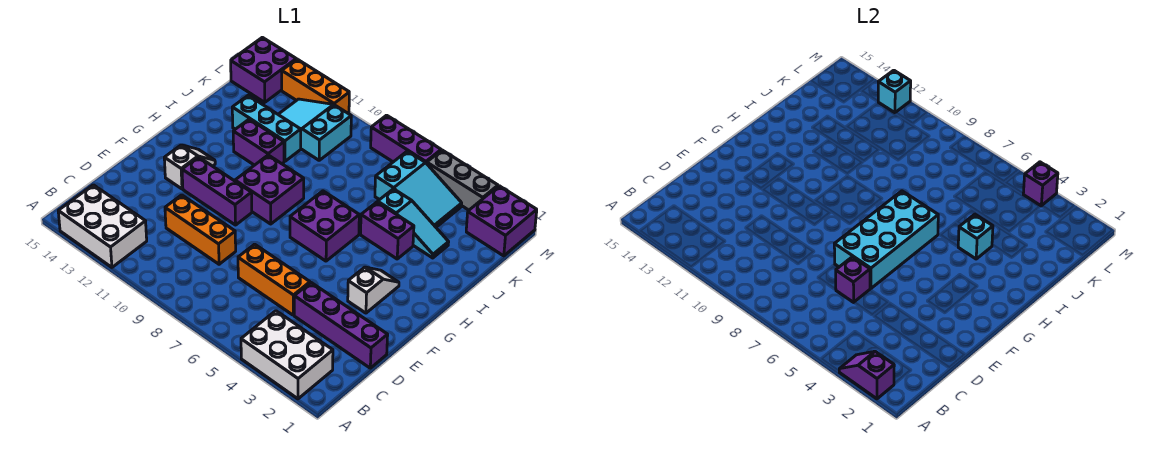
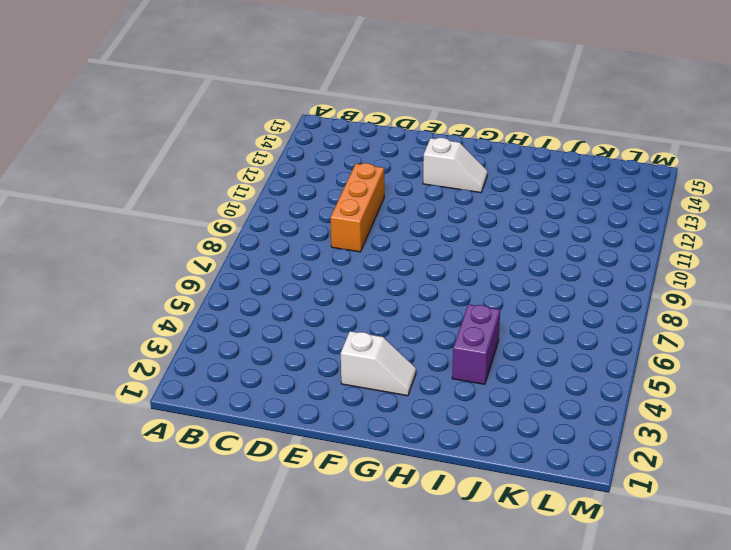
none -> white 2x3 brick [241,311,333,399]
none -> white 2x3 brick [58,185,147,267]
none -> purple 1x4 brick [294,283,388,368]

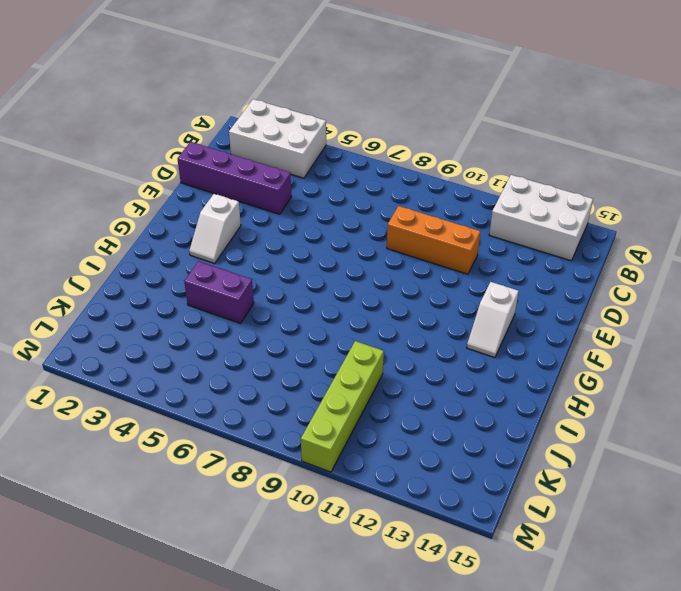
lime 1x4 brick [301,341,384,472] -> cyan 2x3 slope [278,99,351,160]
none -> orange 1x3 brick [238,244,310,315]
none -> purple 1x3 brick [182,157,252,225]
none -> purple 2x2 brick [290,191,359,261]

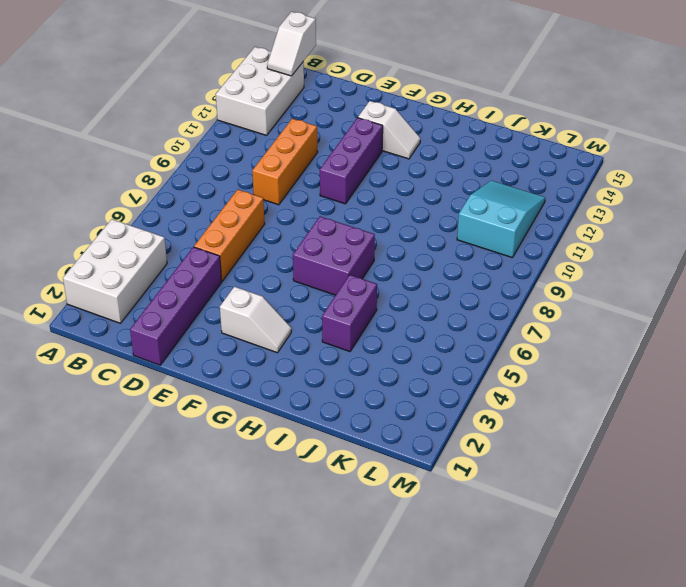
white 1x2 slope [267,12,316,76] -> none
none -> purple 2x2 brick [235,155,304,224]
none -> purple 1x2 brick [233,119,284,165]
none -> cyan 1x3 slope [378,189,449,258]

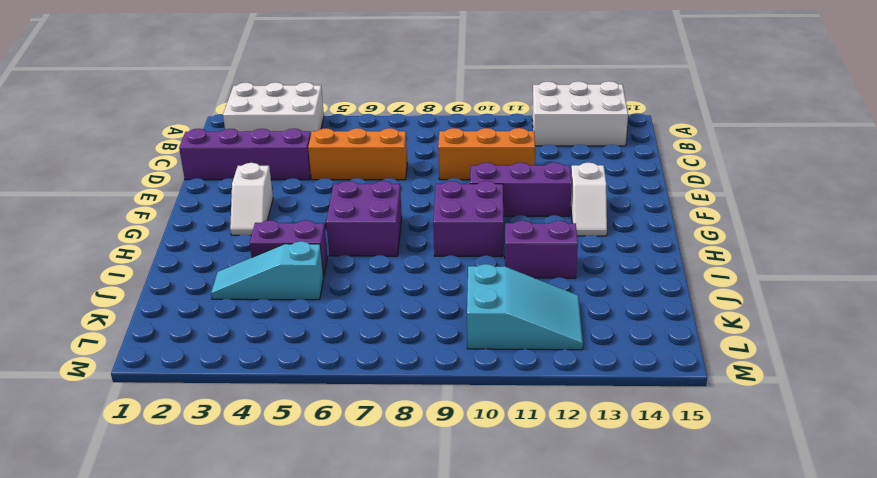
none -> cyan 1x3 brick [232,95,301,161]
none -> cyan 2x3 slope [375,151,462,227]
none -> purple 2x2 brick [466,186,537,256]

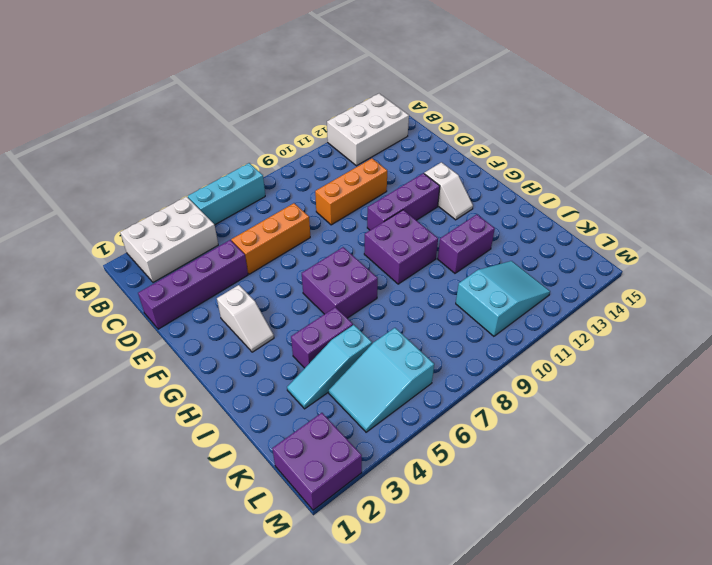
cyan 1x3 brick [188,163,265,225] -> cyan 1x3 brick moved to [232,95,301,161]
none -> purple 2x2 brick [231,37,296,102]
none -> grey 1x3 brick [427,150,498,210]
none -> purple 1x3 brick [371,115,441,163]

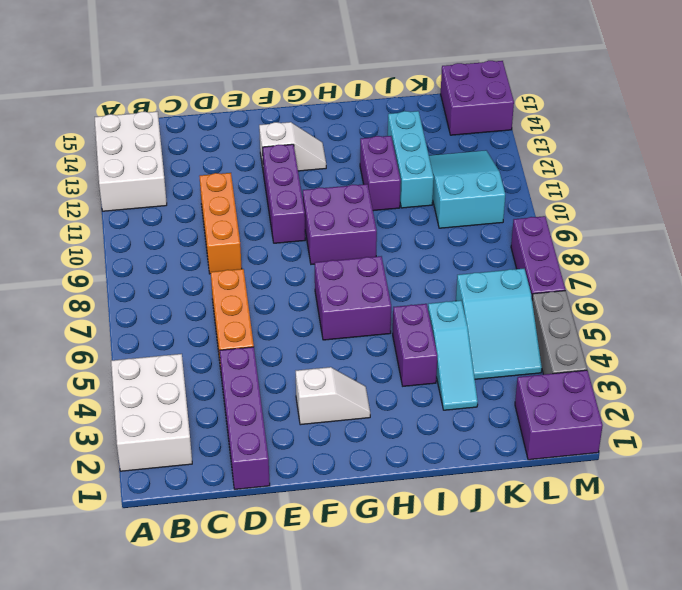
none -> orange 1x3 brick [282,59,349,113]
none -> purple 1x2 slope [839,351,894,399]
none -> purple 1x1 brick [836,257,870,302]

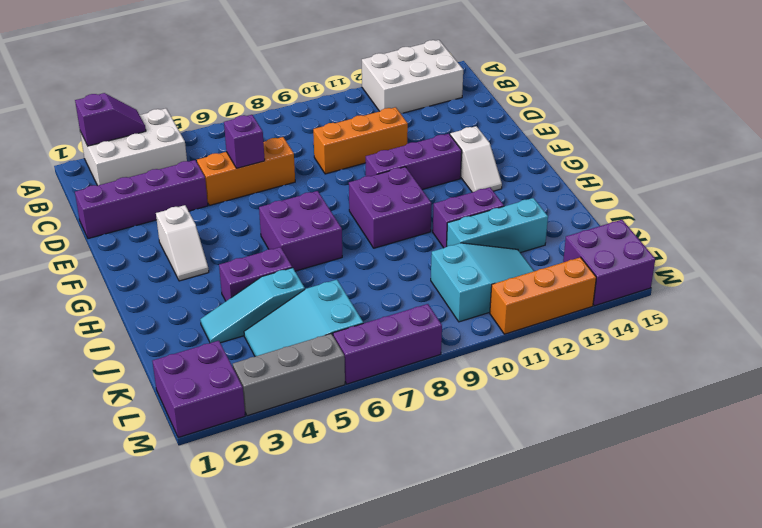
none -> cyan 2x4 brick [834,191,938,288]
none -> cyan 1x1 brick [958,214,993,259]
none -> purple 1x1 brick [1023,162,1058,206]

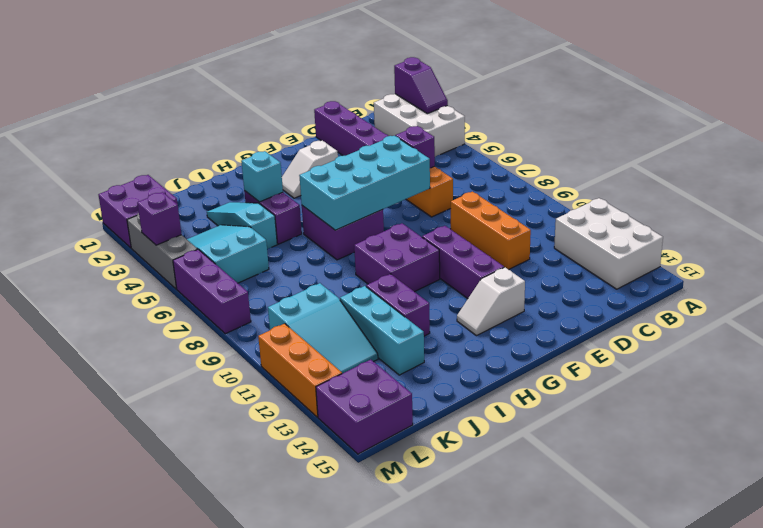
none -> cyan 1x1 brick [878,70,911,113]

